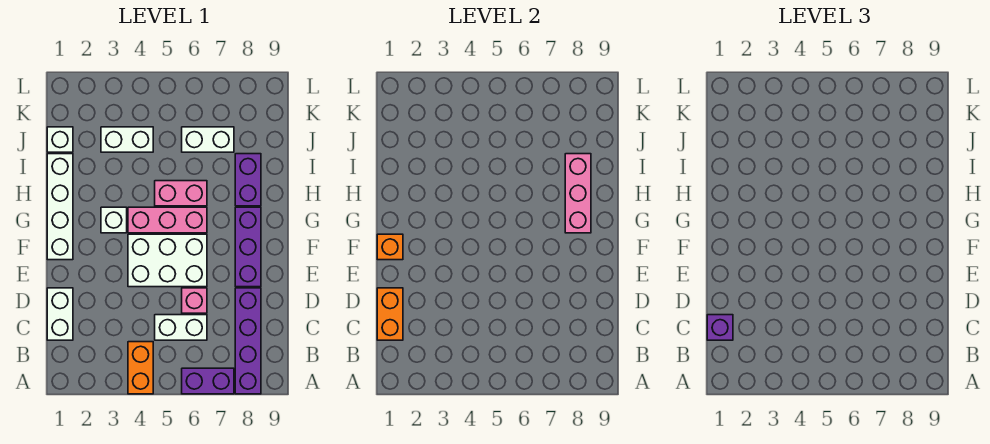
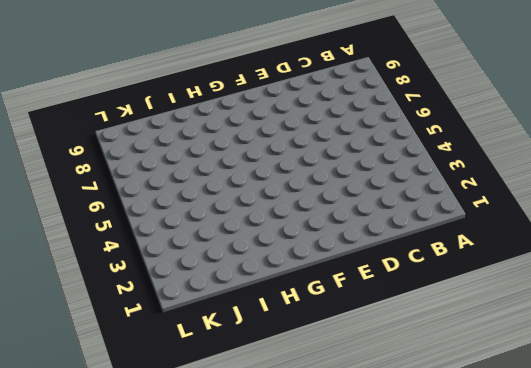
none -> orange 1x2 brick [128,342,153,394]
none -> purple 1x2 brick [182,368,234,394]
none -> purple 1x4 brick [235,288,261,394]

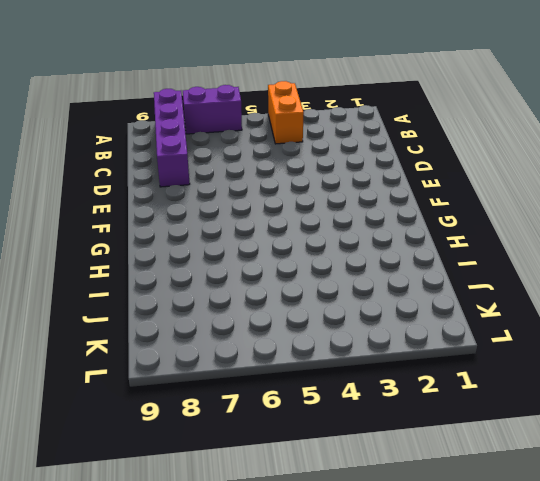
none -> white 1x2 brick [47,288,73,340]
none -> white 1x2 brick [155,315,207,340]
none -> pink 1x1 brick [182,288,207,313]

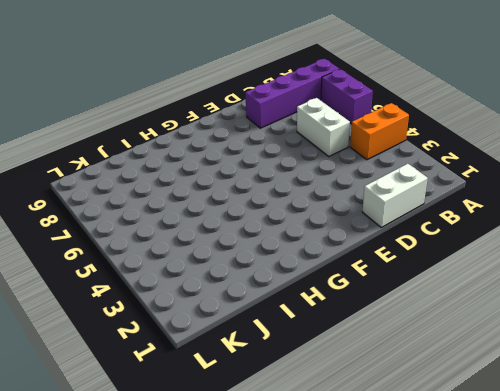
none -> pink 1x1 brick [182,288,207,313]
none -> white 2x3 brick [128,234,207,287]
none -> purple 1x3 brick [235,207,261,287]

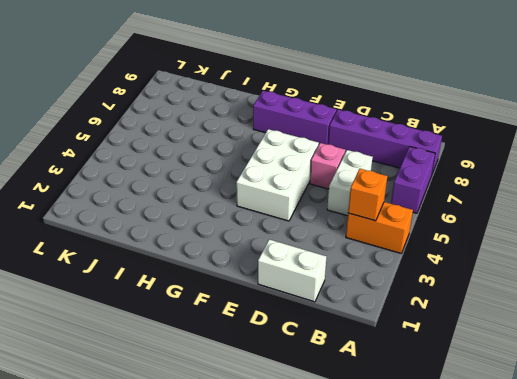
orange 1x1 brick [348,169,387,221] -> orange 1x1 brick moved to [377,234,403,260]
none -> white 1x4 brick [47,154,73,260]
none -> white 1x1 brick [101,207,127,233]
none -> pink 1x3 brick [128,207,207,233]

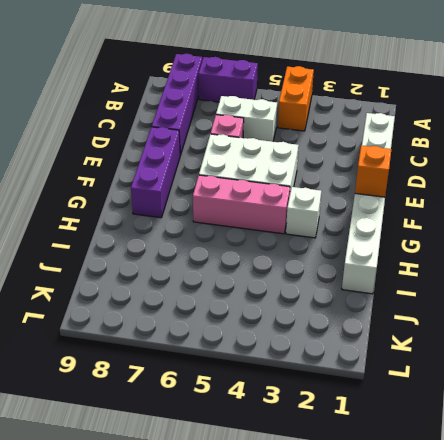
none -> pink 1x2 brick [155,181,207,206]
none -> purple 1x2 brick [235,154,261,206]
none -> white 1x1 brick [47,127,73,152]

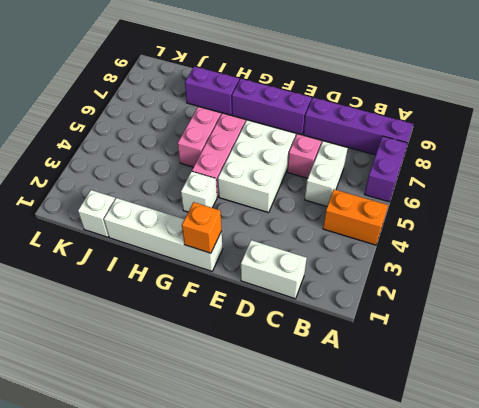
none -> white 1x2 brick [101,127,153,152]
none -> white 1x2 brick [182,127,234,152]
none -> orange 1x2 brick [377,288,403,340]

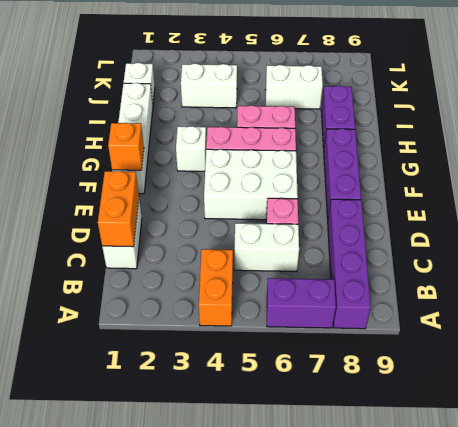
none -> pink 1x3 brick [565,154,591,233]
none -> purple 1x1 brick [707,315,733,340]

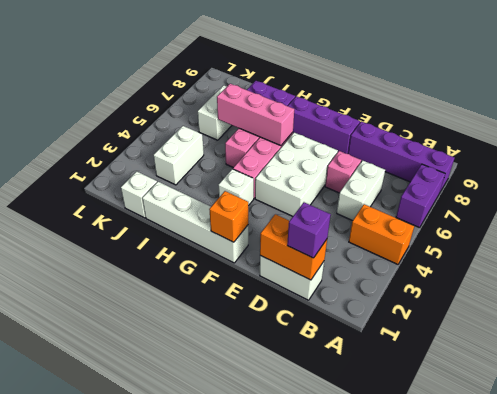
pink 1x3 brick [217,84,294,146] -> pink 1x3 brick moved to [565,154,591,233]

